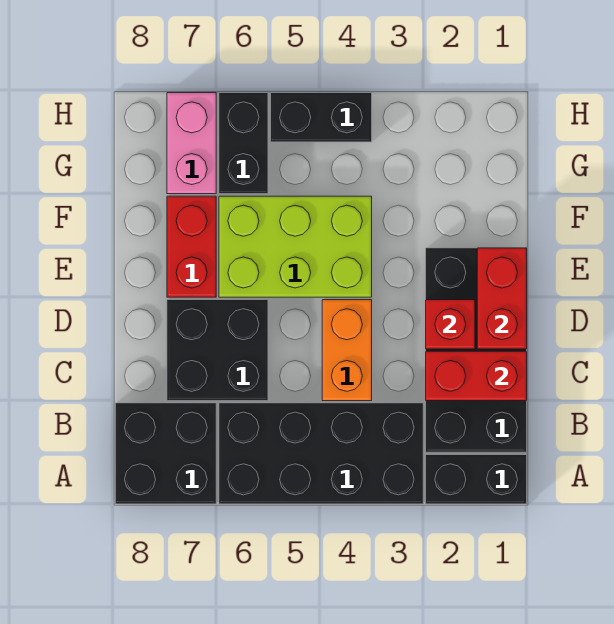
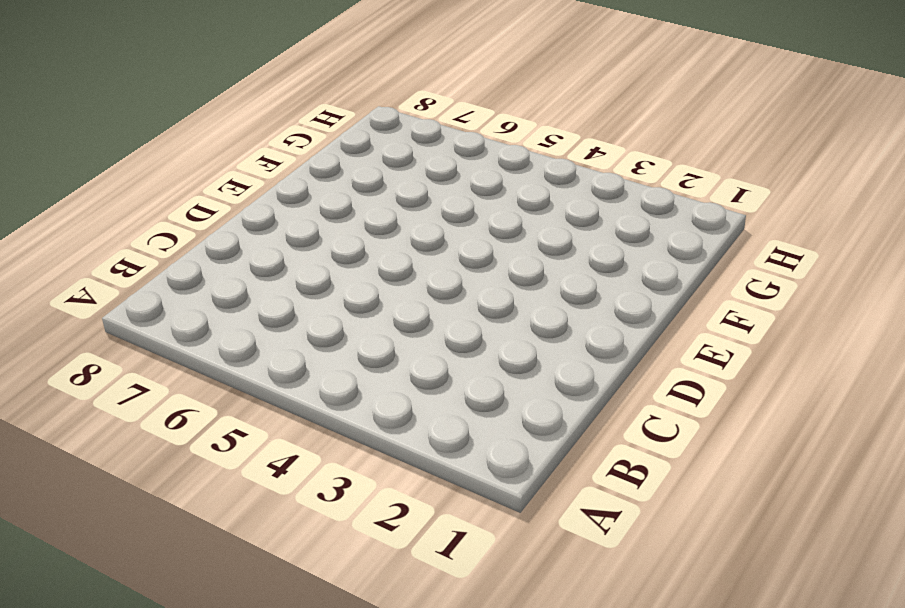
none -> black 1x2 brick [426,455,527,504]
none -> black 2x4 brick [219,403,423,504]
none -> black 2x2 brick [115,403,216,504]

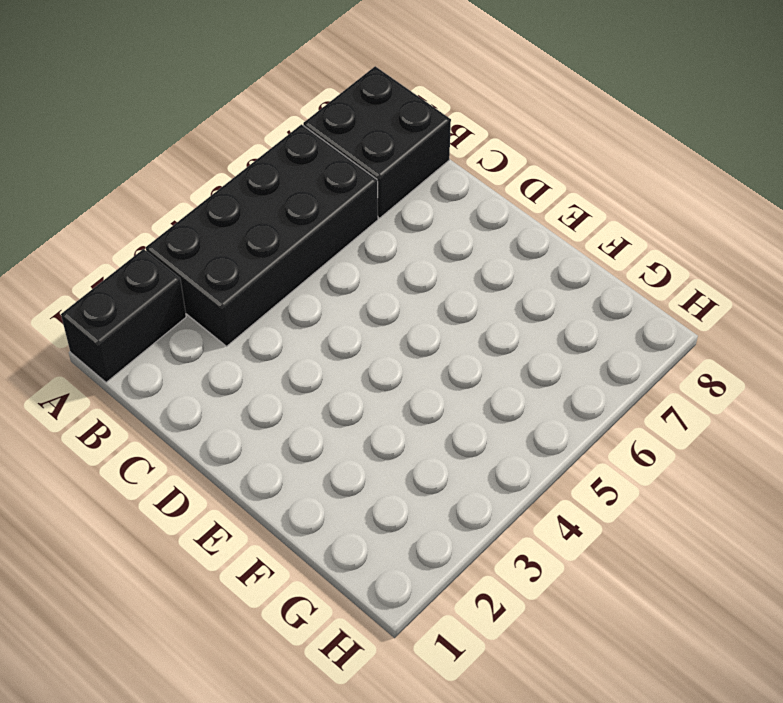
none -> black 2x4 brick [426,248,527,452]
none -> orange 1x2 brick [322,300,372,401]
none -> black 2x2 brick [167,300,268,401]

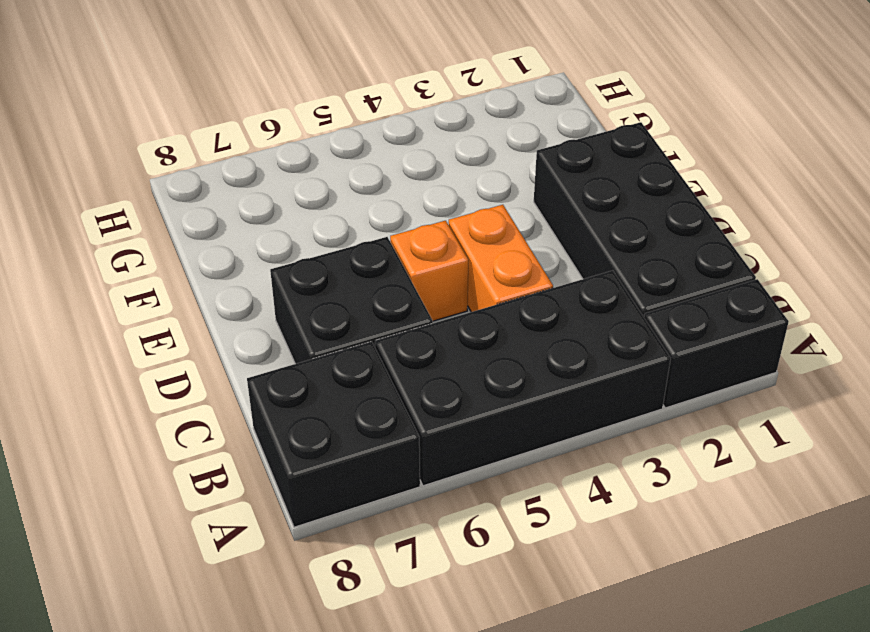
orange 1x1 brick [390,221,468,321] -> none
none -> lime 2x3 brick [219,196,372,297]
none -> red 1x2 brick [167,196,216,297]
none -> black 1x2 brick [219,93,268,194]

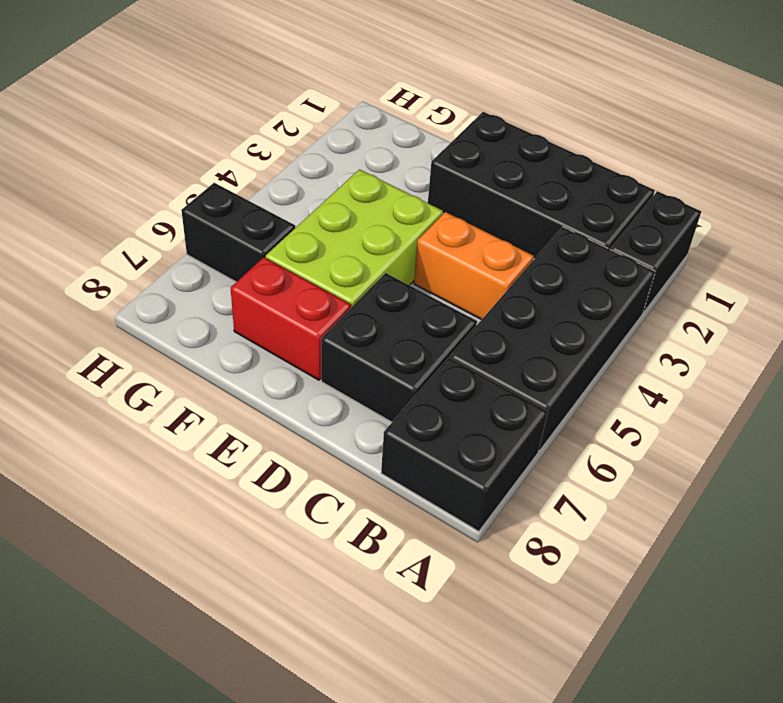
none -> pink 1x2 brick [167,93,216,194]
none -> black 1x2 brick [271,93,372,142]
none -> red 1x2 brick [426,351,527,401]

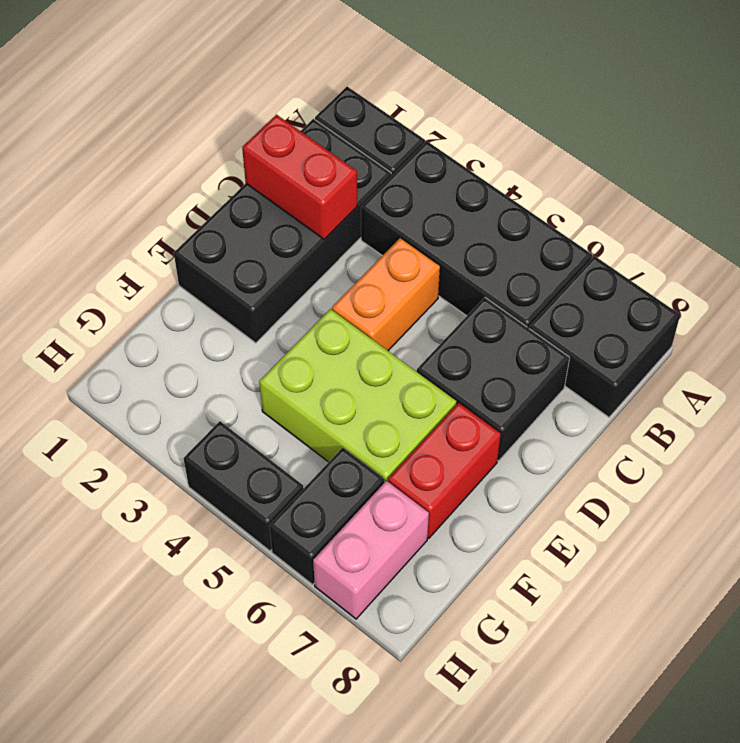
none -> red 1x2 brick [477,248,527,349]
none -> red 1x1 brick [426,300,475,349]

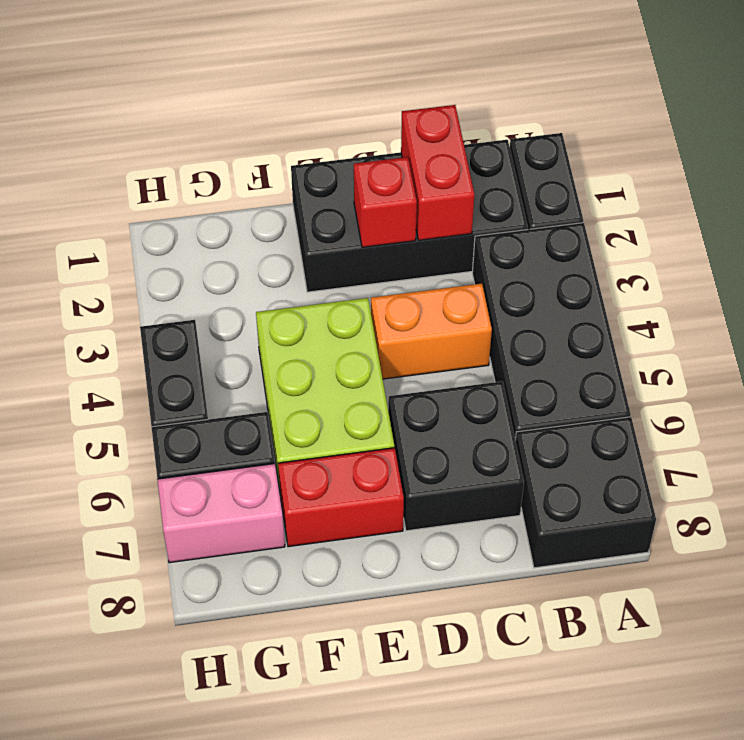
none -> red 1x2 brick [477,248,527,349]

